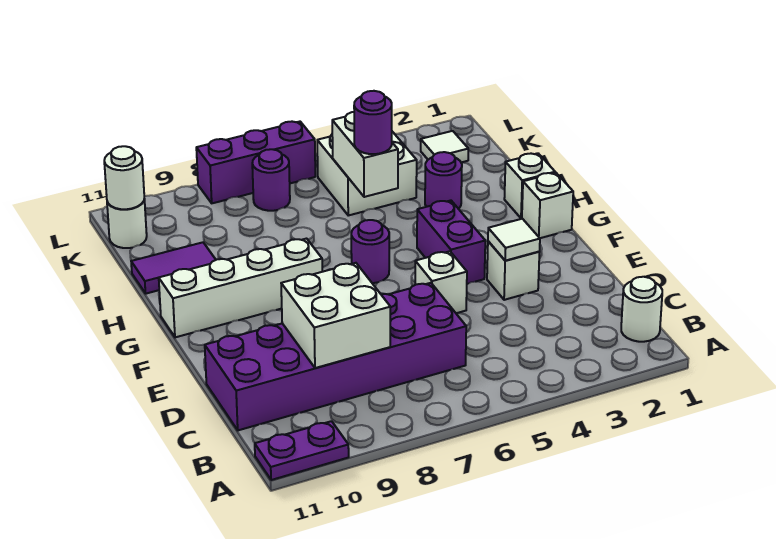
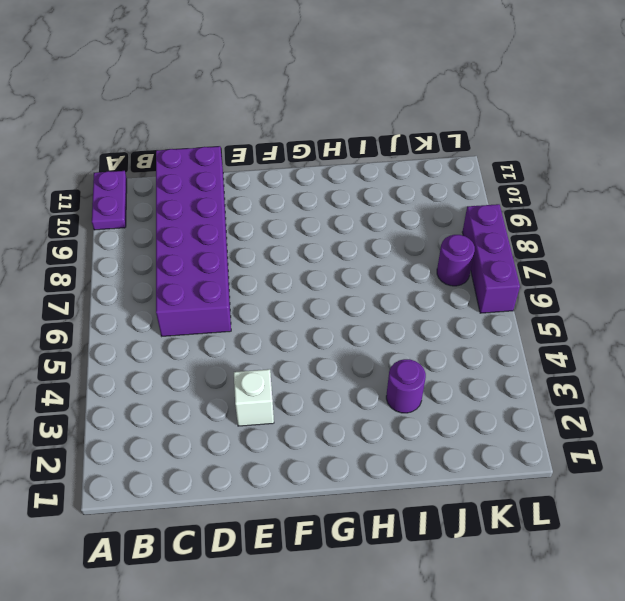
none -> white 1x1 round brick [621,277,662,342]
none -> white 1x1 brick [415,251,467,313]
none -> purple 1x2 brick [417,200,485,284]

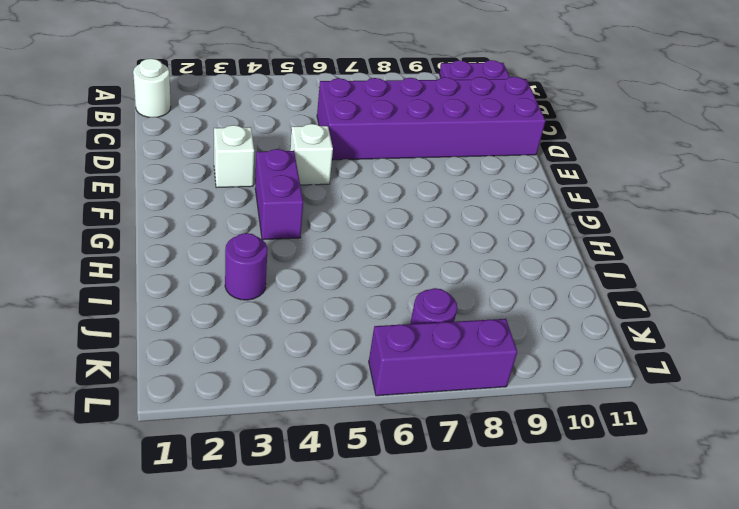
none -> white 1x1 brick [522,173,573,238]
none -> purple 1x1 round brick [351,220,389,283]
none -> white 1x4 brick [159,239,322,337]

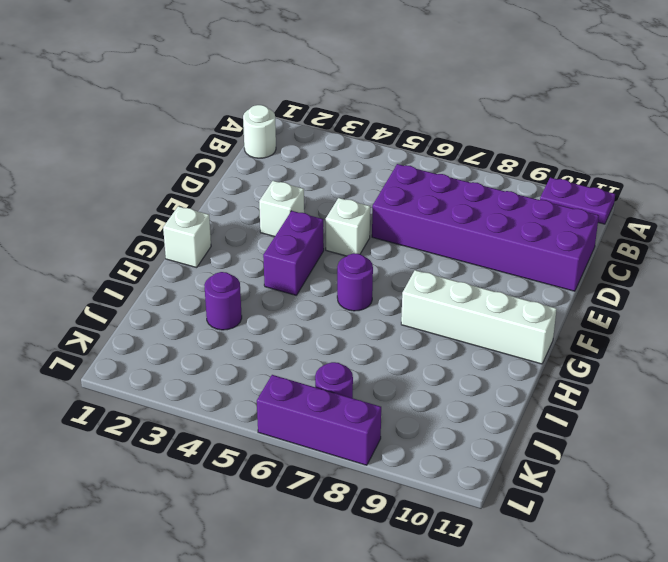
none -> white 1x1 brick [504,153,555,218]
none -> purple 1x2 tile [131,242,216,294]
none -> white 2x2 brick [317,132,417,215]

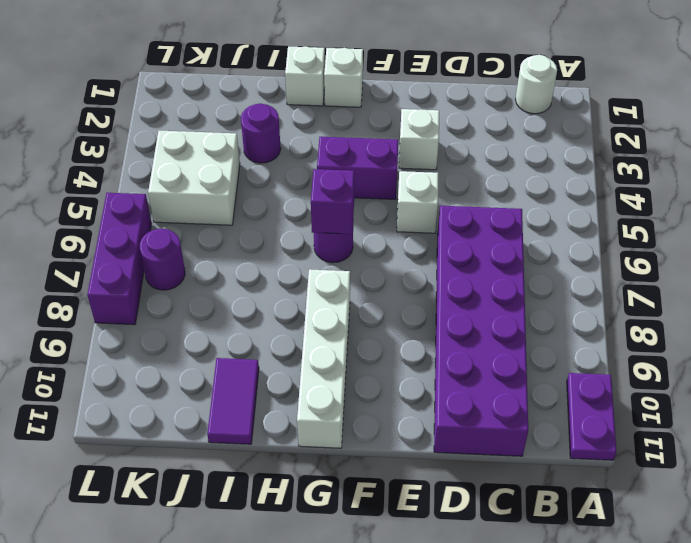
purple 1x1 brick [311,169,354,234] -> none
none -> white 1x1 tile [421,131,468,162]
none -> white 1x1 round brick [107,199,147,248]
none -> white 2x2 brick [281,263,390,368]

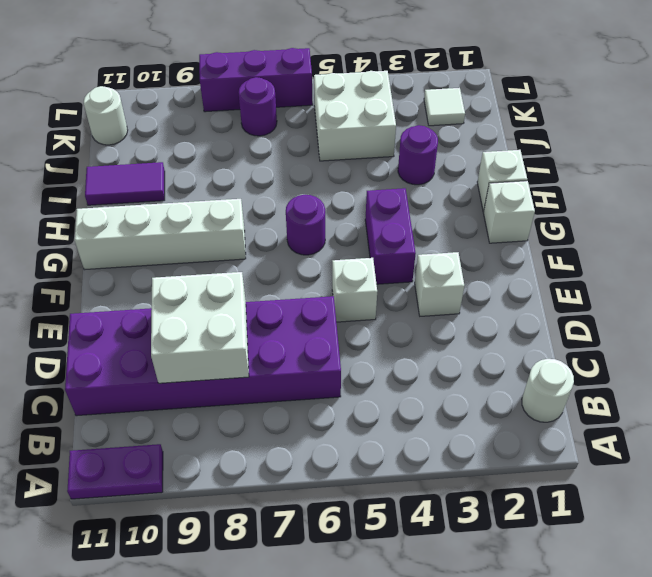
none -> white 1x1 tile [488,219,540,261]
none -> white 1x2 brick [332,112,398,197]
none -> white 1x1 round brick [104,146,144,209]

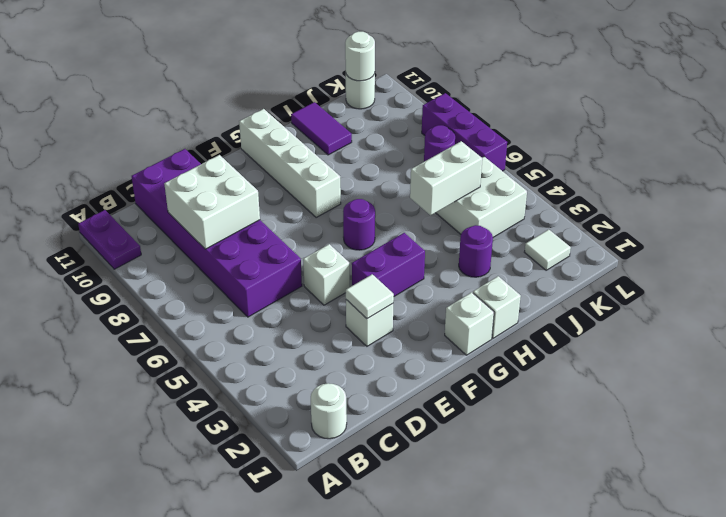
none -> purple 1x1 round brick [354,91,392,154]

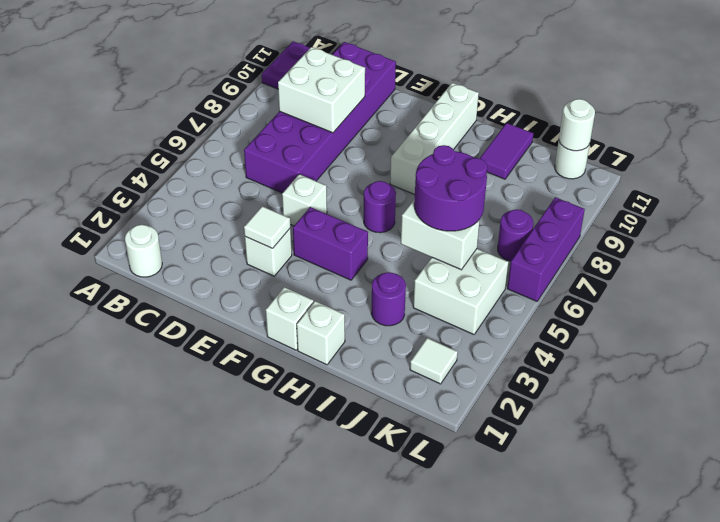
purple 2x2 round brick [414,145,487,231] -> purple 1x1 round brick [354,91,392,154]

